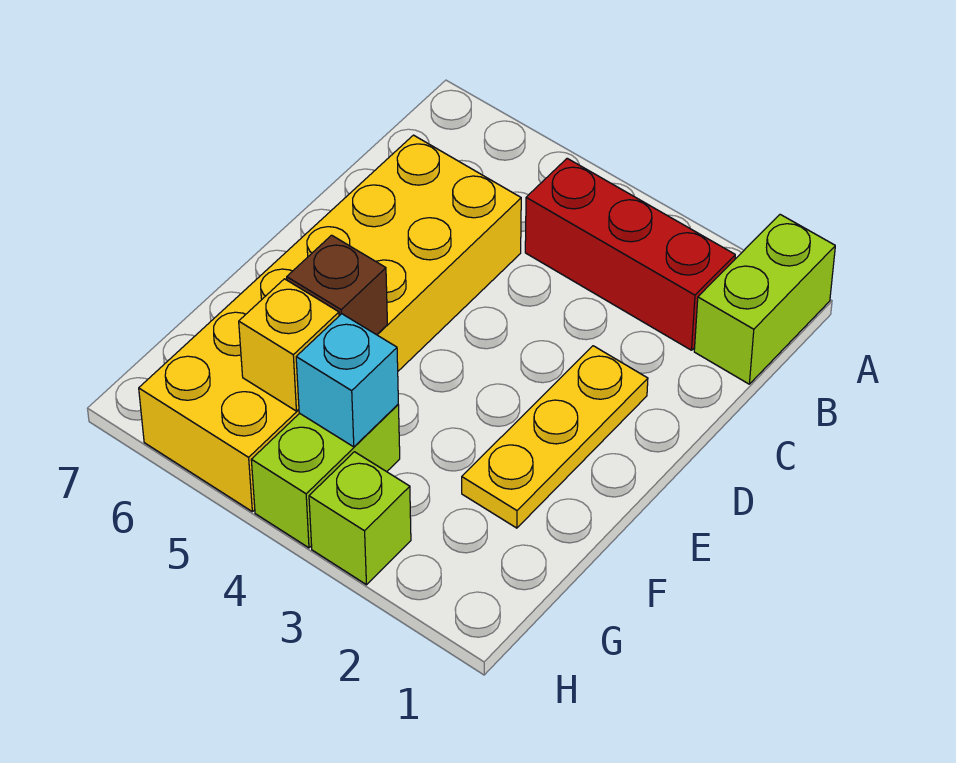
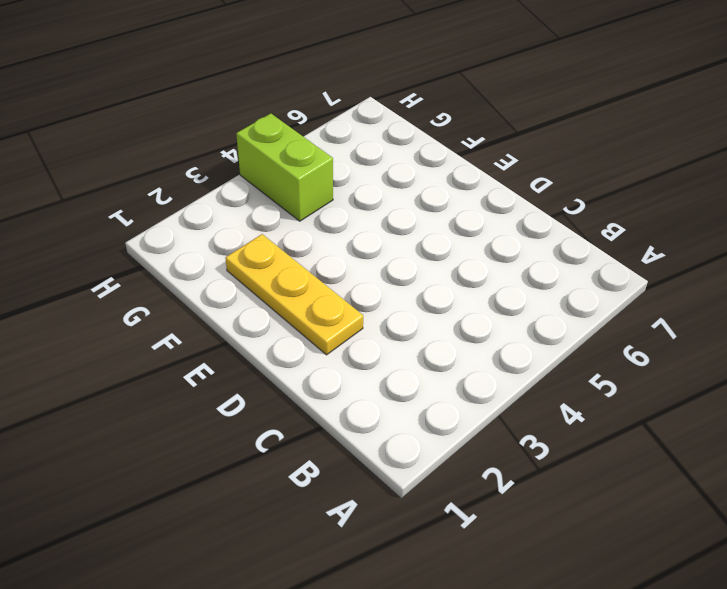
none -> lime 1x2 brick [694,214,835,384]
none -> red 1x3 brick [525,158,735,350]

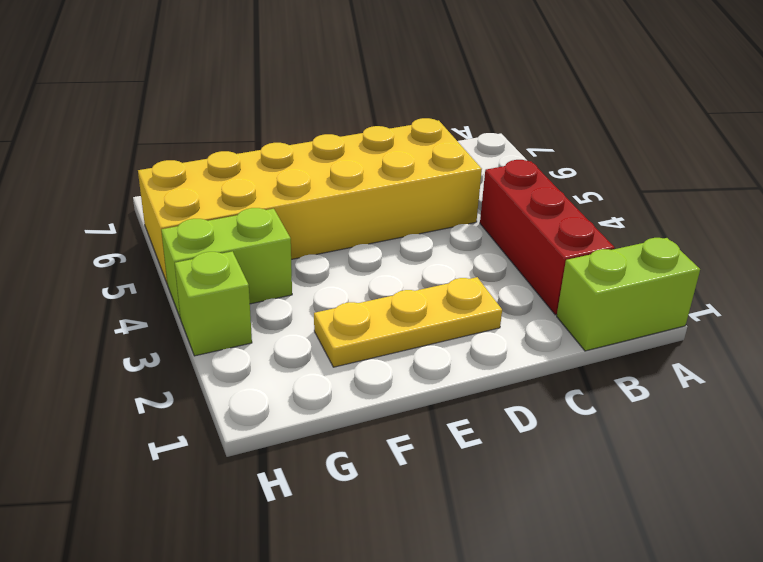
none -> brown 1x1 brick [287,235,387,335]
none -> cyan 1x1 brick [296,314,398,447]

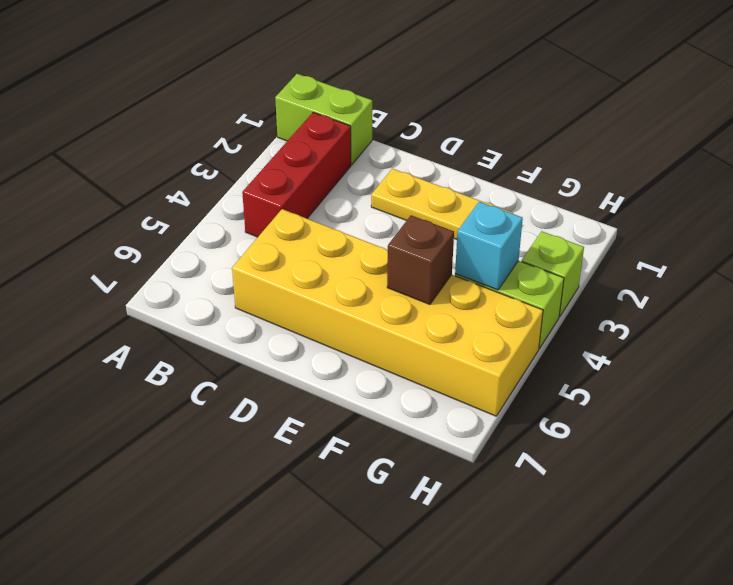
none -> yellow 1x1 brick [239,279,339,411]

